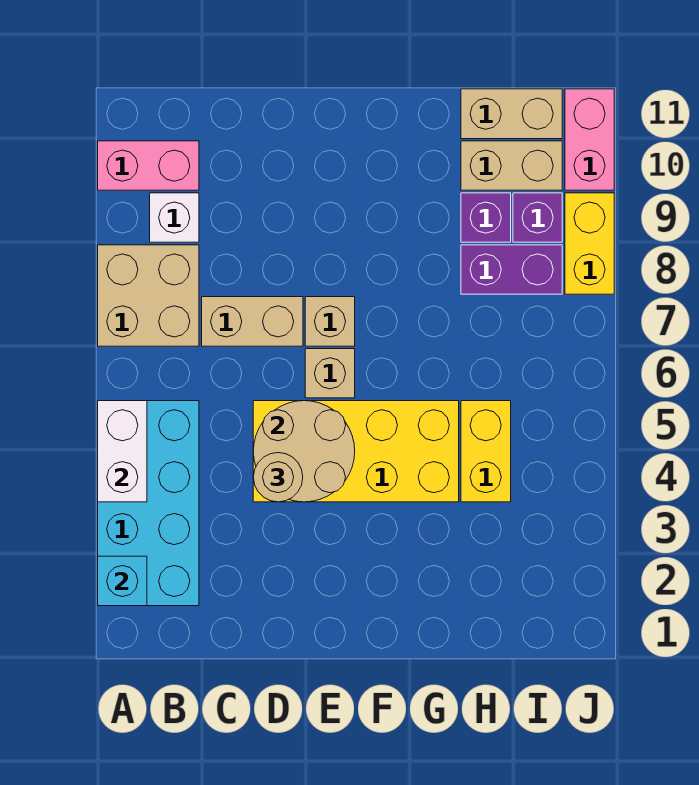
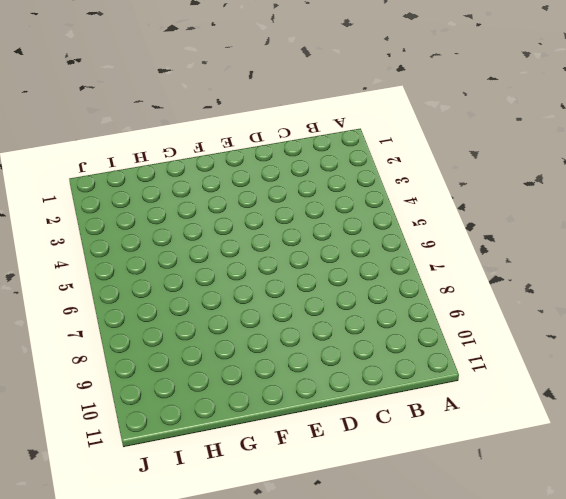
none -> cyan 2x4 brick [98,401,199,606]
none -> tan 2x2 brick [98,245,199,346]
none -> pink 1x2 brick [98,141,199,190]

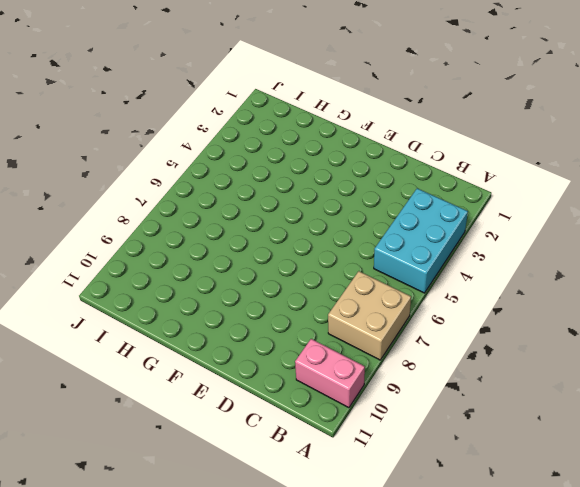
cyan 2x3 brick [374,188,468,293] -> cyan 2x4 brick [98,401,199,606]
none -> white 1x1 brick [150,193,199,242]
none -> tan 1x2 brick [202,297,303,346]
none -> yellow 2x4 brick [253,401,459,502]

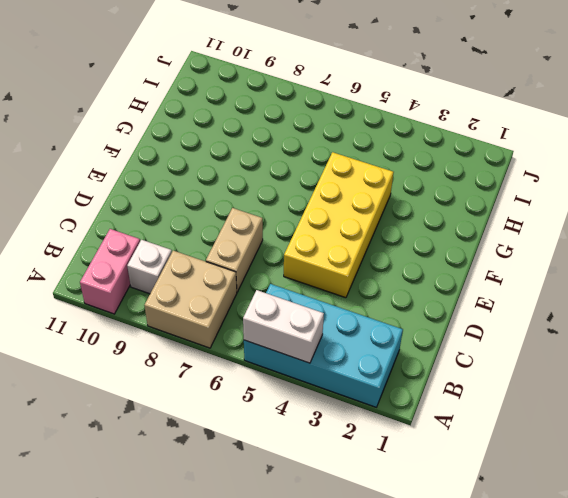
none -> tan 1x1 brick [305,349,355,398]
none -> tan 1x1 brick [305,297,355,346]
none -> yellow 1x2 brick [461,401,511,502]

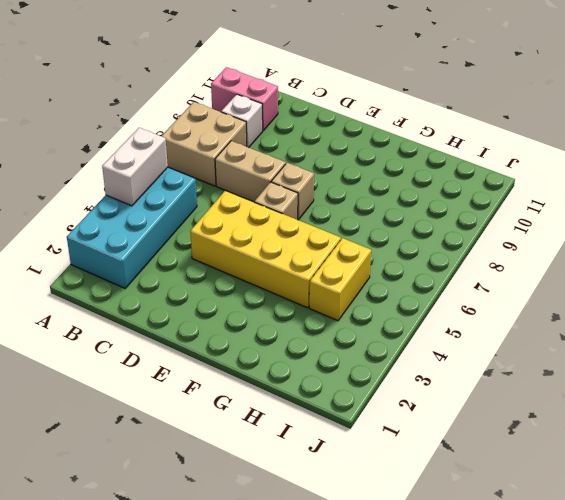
none -> purple 1x2 brick [461,245,562,294]
none -> purple 1x1 brick [461,193,511,242]
none -> tan 1x2 brick [461,141,562,190]

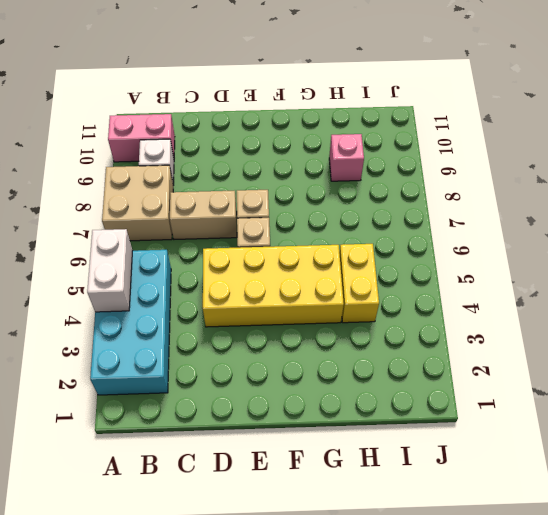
pink 1x1 brick [329,134,364,181] -> purple 1x1 brick [461,193,511,242]
none -> purple 1x2 brick [461,245,562,294]
none -> tan 1x2 brick [461,141,562,190]
none -> tan 1x2 brick [461,89,562,139]

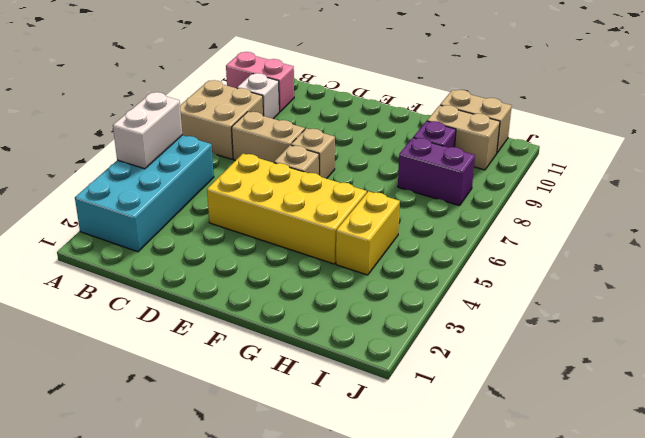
none -> purple 1x1 brick [513,193,562,242]
none -> yellow 1x2 brick [565,193,614,294]
none -> pink 1x2 brick [565,89,614,190]

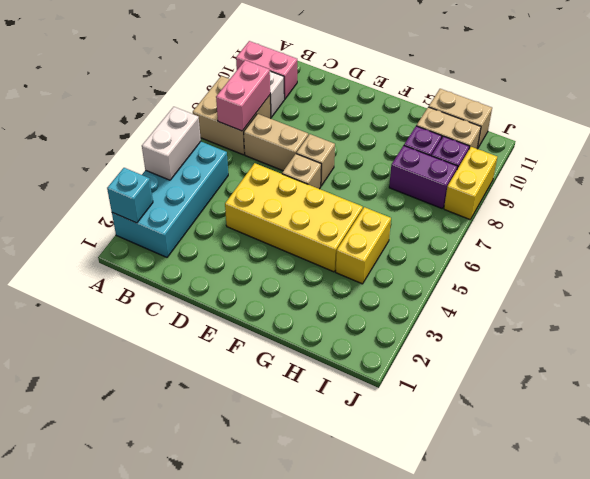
pink 1x2 brick [216,60,270,131] -> pink 1x2 brick moved to [565,89,614,190]
none -> tan 2x2 round brick [253,401,355,502]
none -> tan 1x1 round brick [253,453,303,502]

